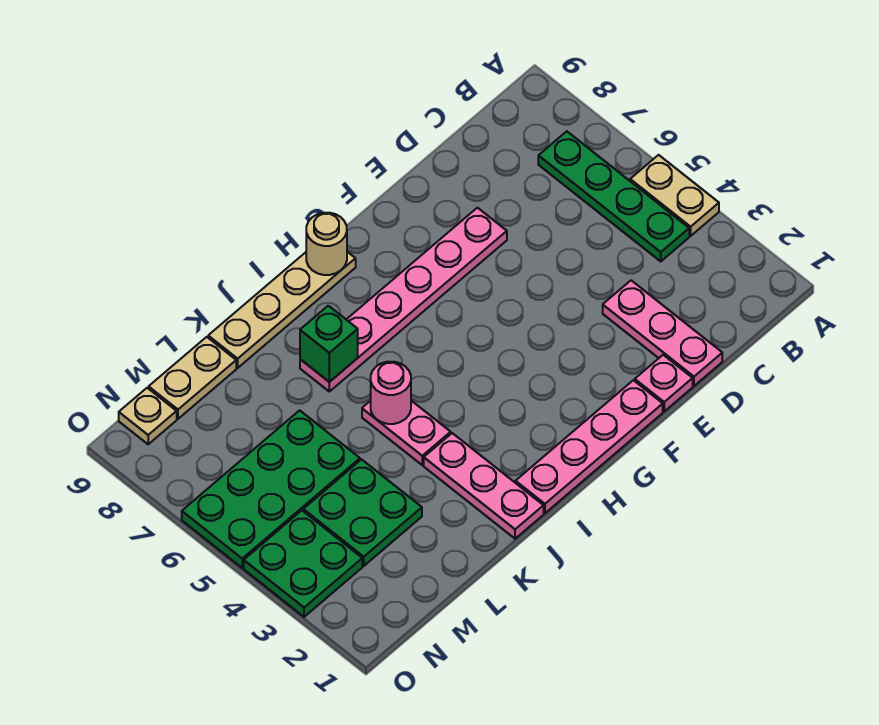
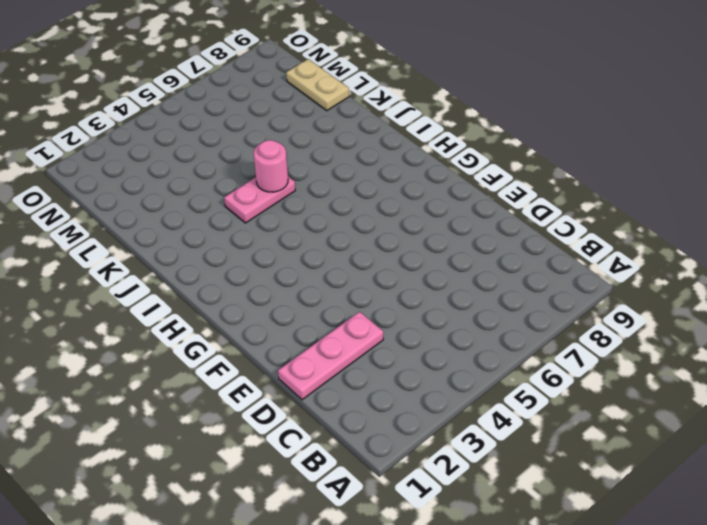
none -> tan 1x2 plate [630,155,719,236]
none -> green 1x4 plate [538,131,689,261]
none -> pink 1x1 plate [635,355,693,411]

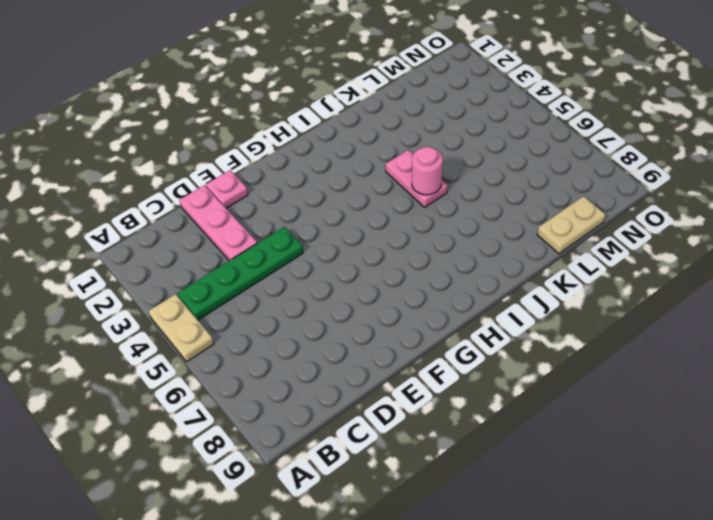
green 1x4 plate [177,227,303,320] -> green 1x4 plate turned to [538,131,689,261]
none -> pink 1x6 plate [300,208,507,391]
none -> pink 1x4 plate [515,380,663,513]
none -> tan 1x4 plate [208,252,356,368]

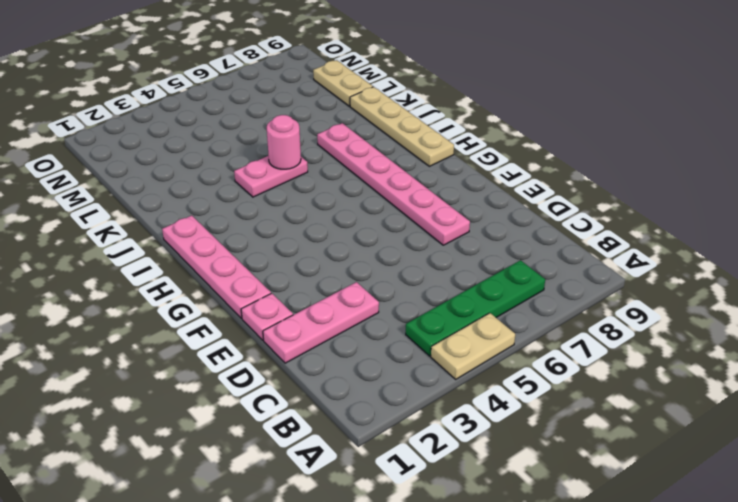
none -> pink 1x3 plate [424,433,544,539]
none -> green 2x2 plate [303,459,422,566]
none -> green 2x4 plate [182,410,360,568]

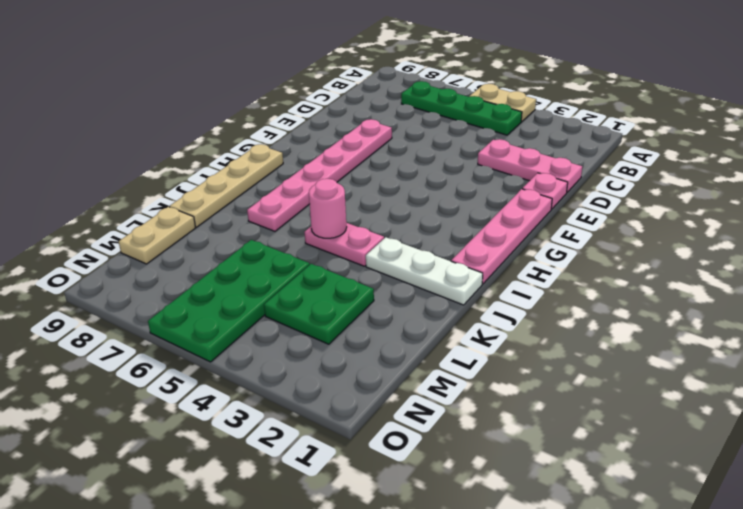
white 1x3 plate [366,237,483,305] -> pink 1x3 plate [424,433,544,539]
none -> green 2x2 plate [244,511,362,617]
none -> tan 1x1 plate [119,388,177,444]
none -> tan 1x1 round brick [306,213,347,275]

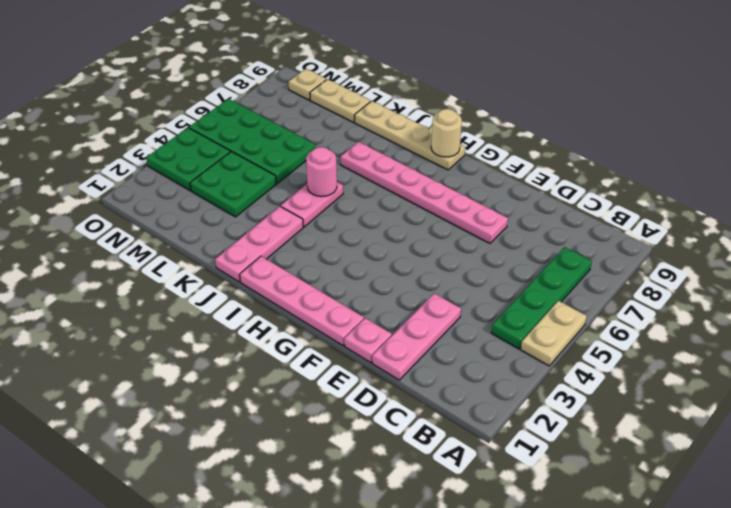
none -> green 1x1 brick [300,306,358,382]

